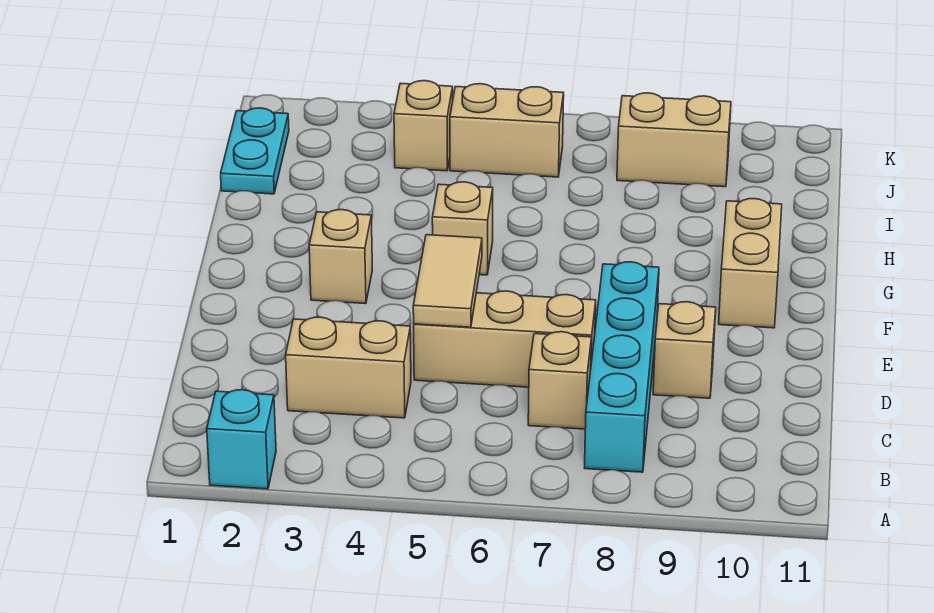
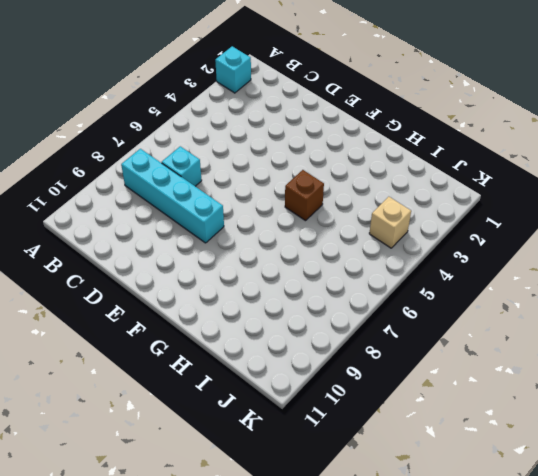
cyan 1x1 brick [162,146,202,186] -> tan 1x1 brick [528,332,592,429]
brown 1x1 brick [285,170,324,221] -> tan 1x1 brick [432,182,493,275]
none -> tan 1x2 brick [286,317,411,418]
none -> tan 1x3 brick [414,291,596,387]
none -> tan 1x1 brick [653,302,716,398]

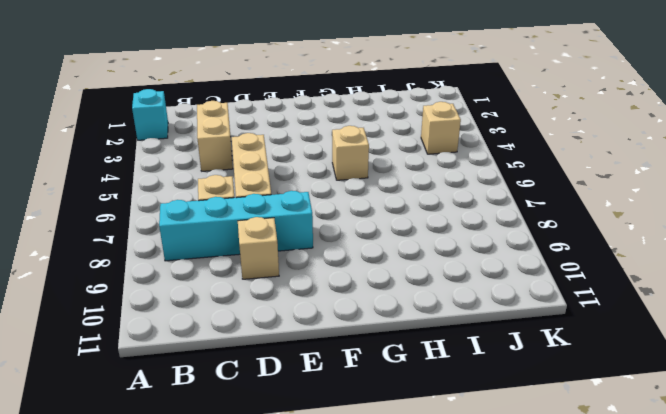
none -> tan 1x1 brick [309,210,372,304]
none -> tan 1x2 brick [719,199,782,328]
none -> cyan 1x2 plate [221,108,289,194]

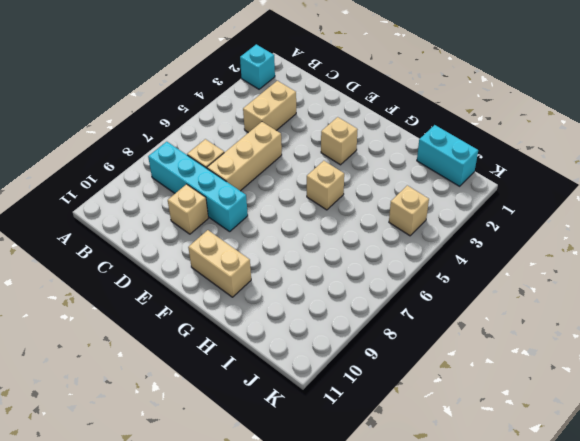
cyan 1x2 brick [417,125,478,186] -> cyan 1x2 plate [221,108,289,194]
none -> tan 1x2 brick [450,84,564,177]
none -> tan 1x2 brick [617,93,731,187]
none -> tan 1x2 tile [413,235,482,327]

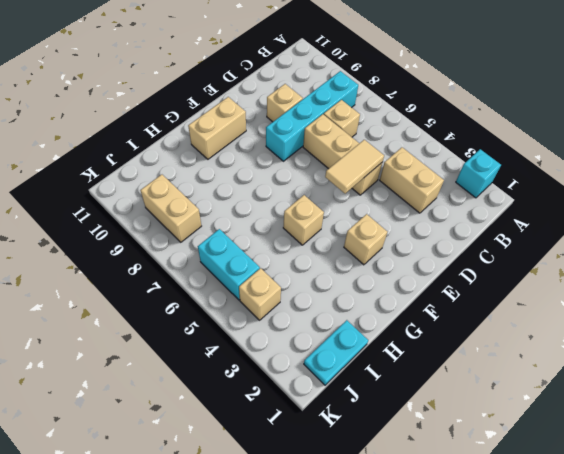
cyan 1x2 brick [198,229,260,300] -> tan 1x2 brick [450,84,564,177]

